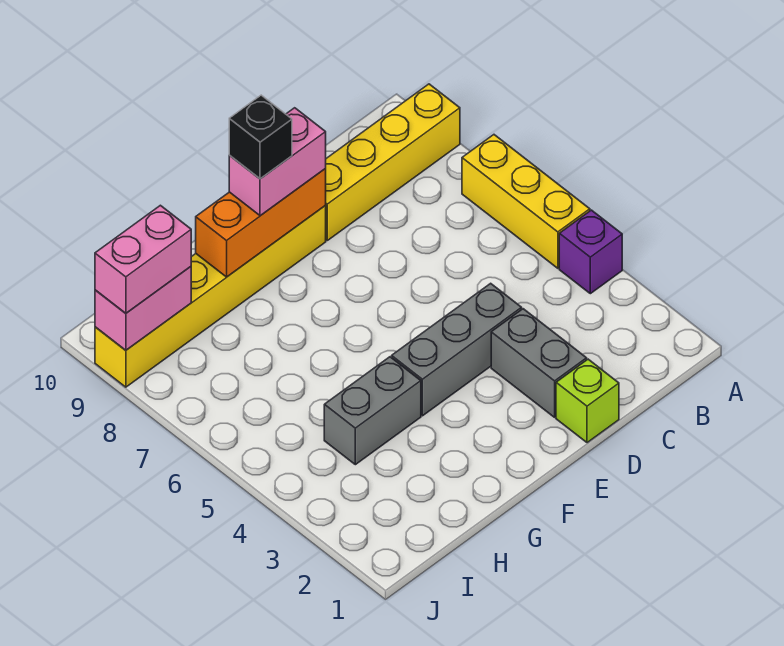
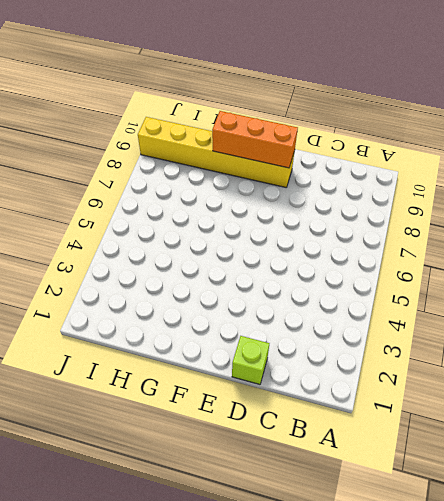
none -> purple 1x1 brick [559,210,622,294]
none -> yellow 1x3 brick [462,135,590,268]
none -> yellow 1x4 brick [325,84,460,240]

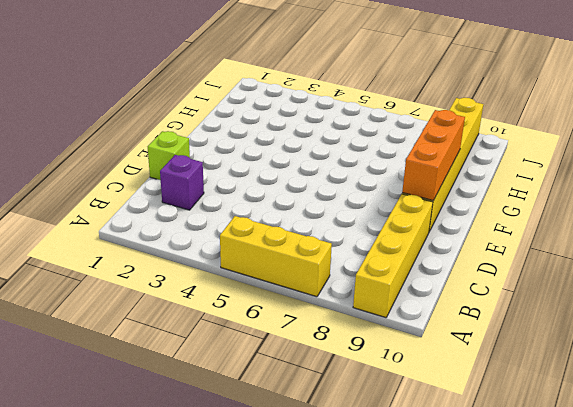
purple 1x1 brick [160,155,204,210] -> purple 1x1 brick moved to [559,210,622,294]
none -> grey 1x2 brick [491,309,587,417]
none -> grey 1x3 brick [392,283,522,416]
none -> grey 1x2 brick [324,357,421,465]

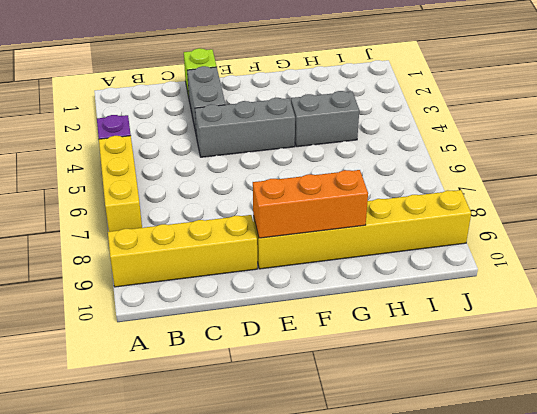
none -> pink 1x2 brick [95,267,191,350]
none -> pink 1x2 brick [229,108,326,216]
none -> pink 1x2 brick [95,205,191,313]

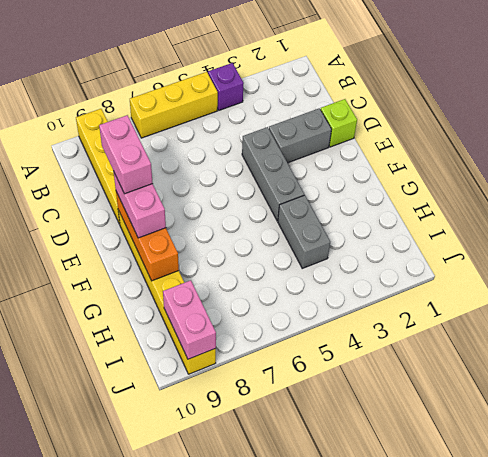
pink 1x2 brick [99,115,153,194] -> pink 1x2 brick moved to [95,205,191,313]
none -> black 1x1 brick [229,95,292,179]

